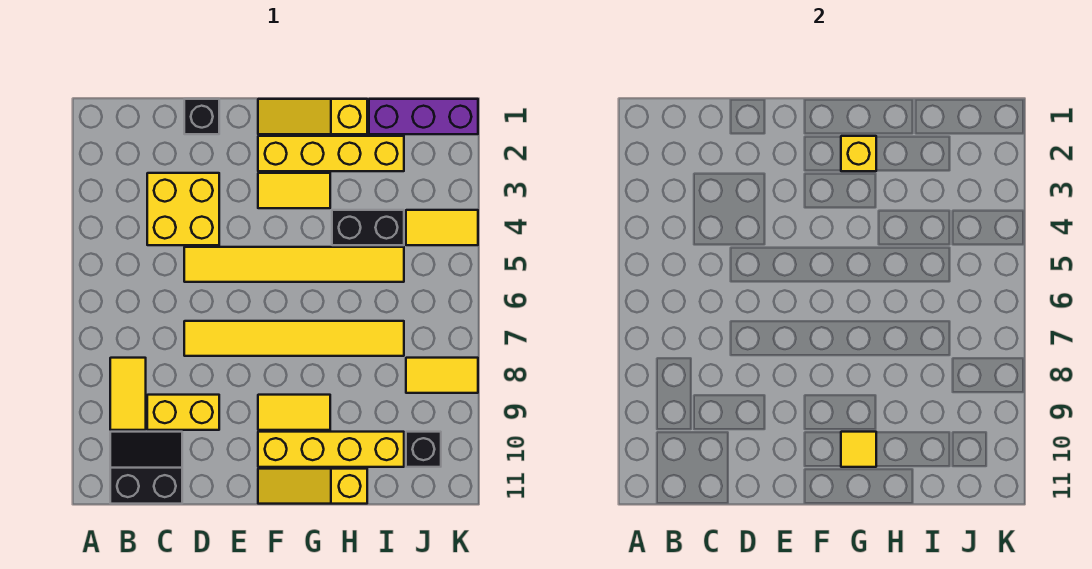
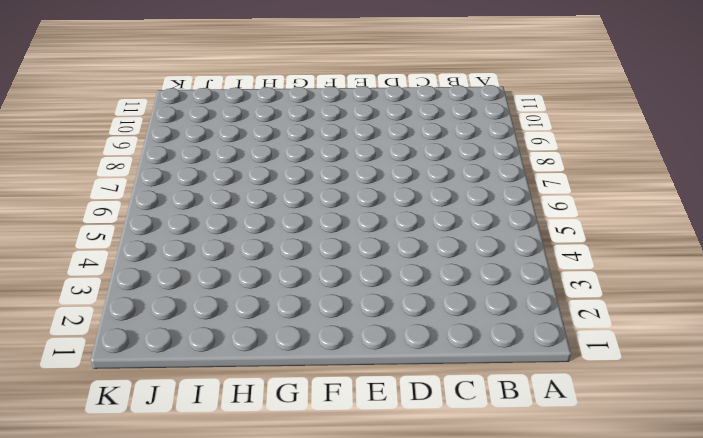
none -> yellow 1x2 tile [110,358,146,430]
none -> black 2x2 slope [110,432,182,504]
none -> yellow 2x2 brick [147,173,219,245]

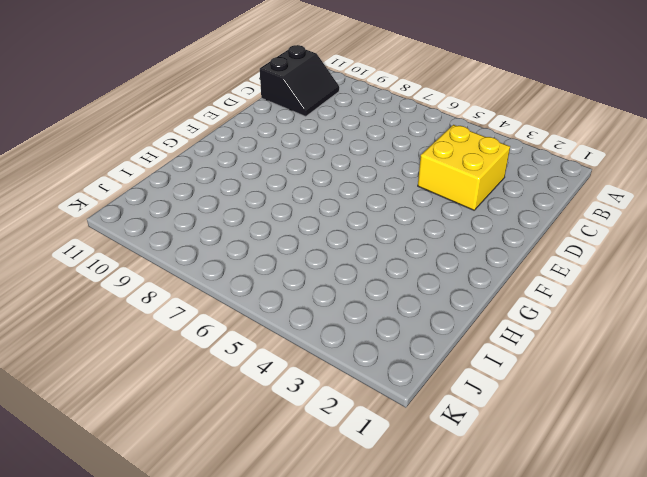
none -> yellow 1x2 tile [110,358,146,430]
none -> yellow 1x2 brick [147,395,219,430]
none -> black 1x1 brick [184,99,219,134]

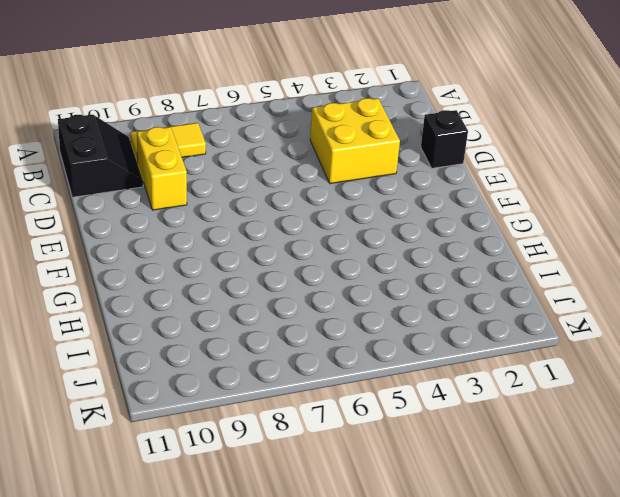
none -> yellow 1x6 tile [184,247,404,282]
none -> yellow 1x6 tile [184,321,404,356]
none -> yellow 1x3 slope [258,99,367,134]

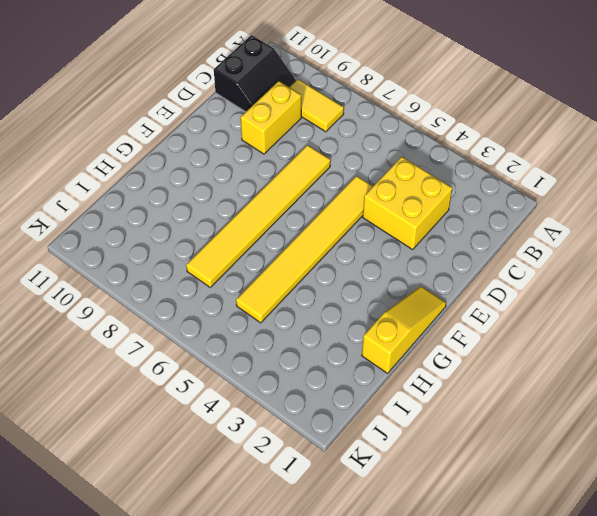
none -> black 1x1 brick [184,99,219,134]
none -> yellow 1x4 brick [258,136,404,171]
none -> yellow 1x2 tile [258,173,330,208]

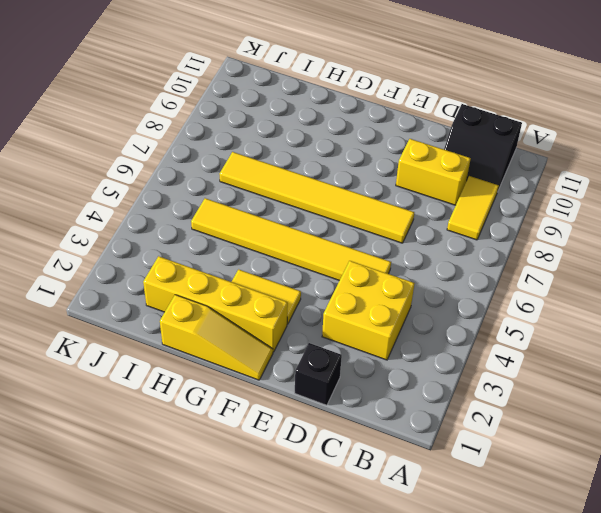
none -> yellow 1x2 tile [258,395,330,430]
none -> yellow 1x4 brick [258,432,404,467]
none -> yellow 1x3 slope [258,469,367,504]

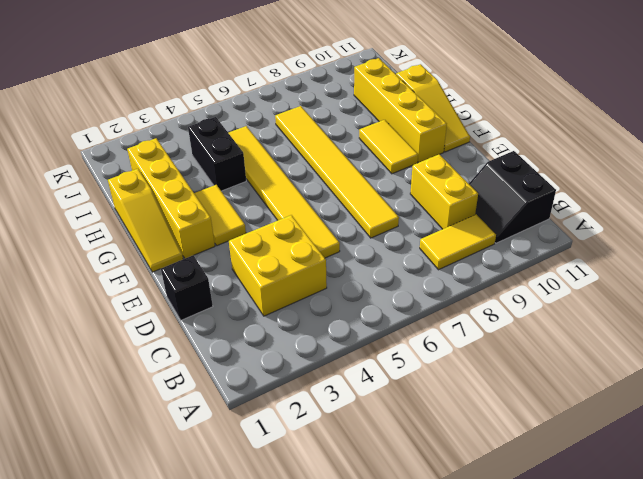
none -> purple 1x3 brick [369,99,478,134]
none -> yellow 1x2 tile [406,210,478,245]
none -> yellow 1x2 tile [406,358,478,393]

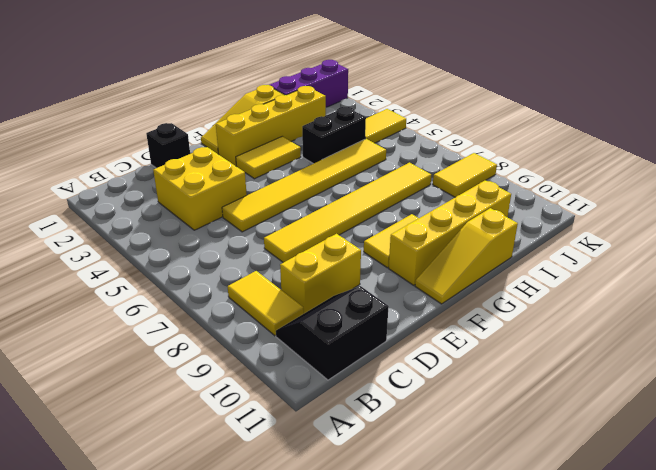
none -> black 1x1 brick [406,432,441,467]
none -> yellow 1x1 brick [841,136,876,171]
none -> yellow 1x1 tile [841,432,876,467]

